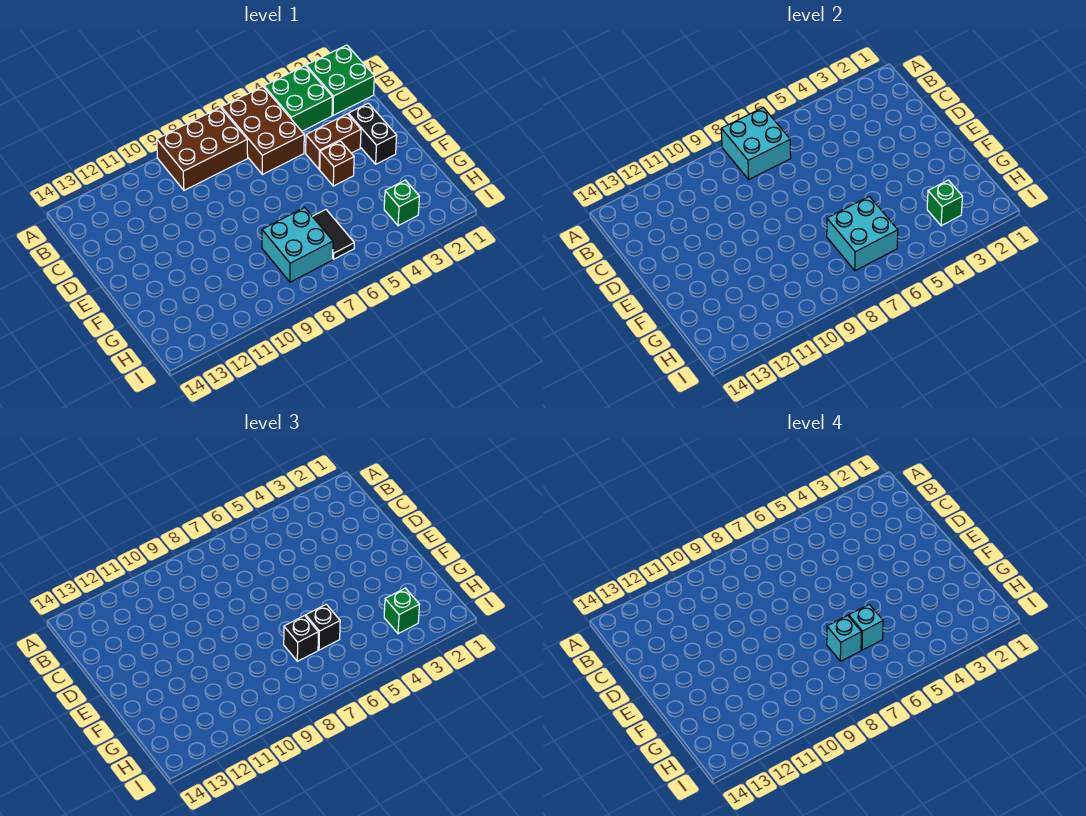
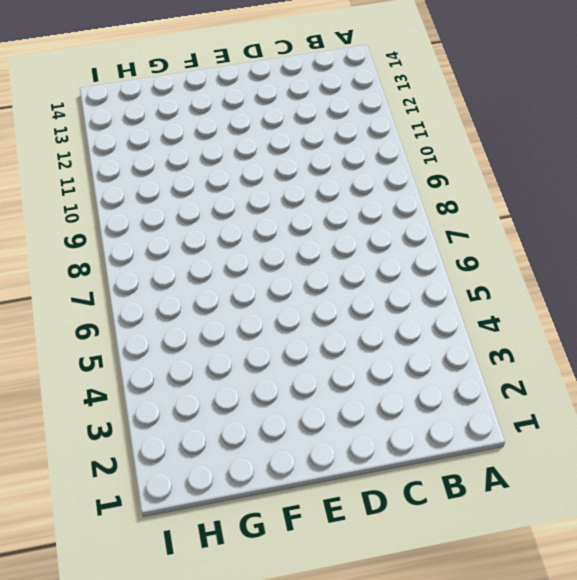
none -> green 2x2 brick [306,45,374,115]
none -> green 2x2 brick [264,66,333,131]
none -> brown 2x3 brick [221,87,304,175]

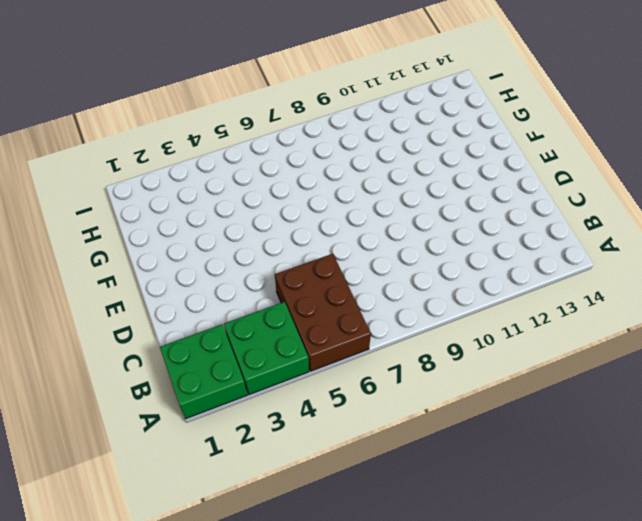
none -> brown 2x3 brick [157,108,248,190]
none -> black 1x2 brick [348,103,397,164]
none -> brown 1x2 brick [306,114,361,169]

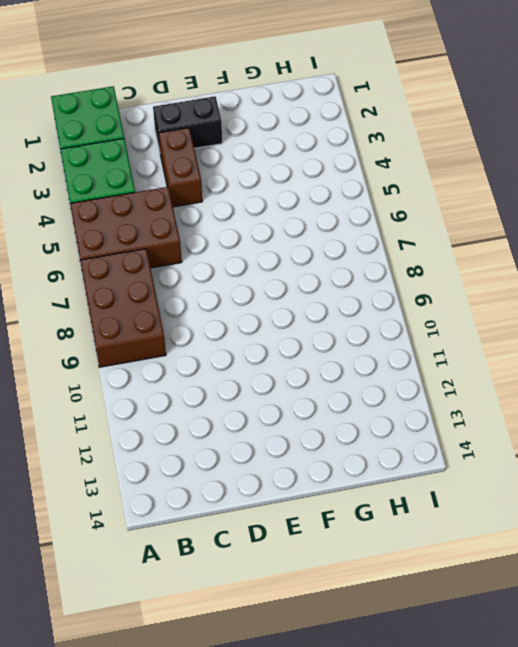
none -> brown 1x1 brick [320,141,354,186]
none -> black 1x2 tile [312,210,354,259]
none -> cyan 2x2 brick [262,208,333,282]

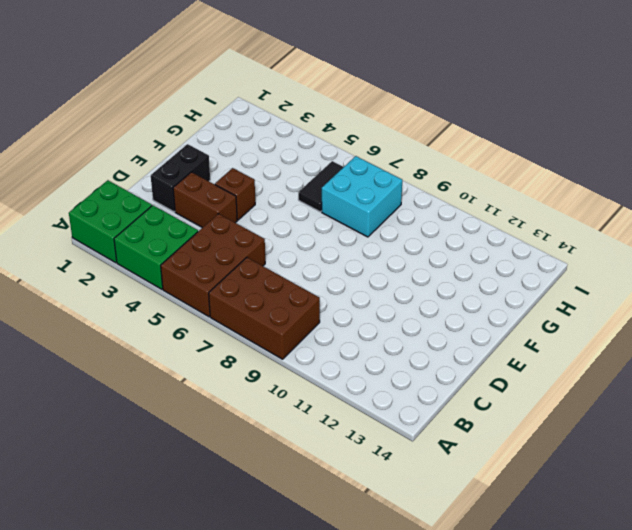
none -> green 1x1 brick [384,180,419,226]
none -> cyan 2x2 brick [721,108,791,179]
none -> cyan 2x2 brick [827,196,898,271]

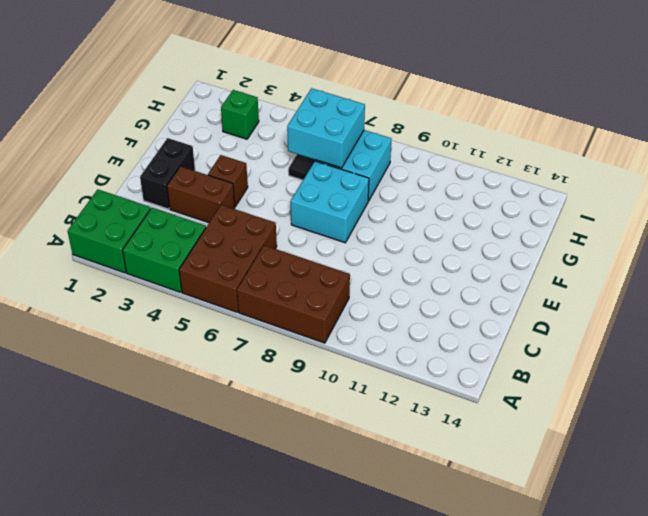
cyan 2x2 brick [291,161,369,243] -> cyan 2x2 brick moved to [721,108,791,179]
none -> green 1x1 brick [927,180,962,226]
none -> black 1x1 brick [306,604,340,650]
none -> black 1x1 brick [284,616,318,661]

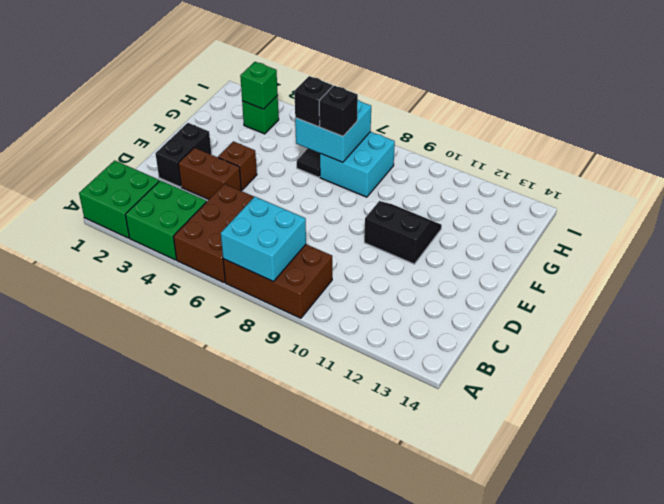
black 2x2 slope [364,201,442,264] -> none
none -> green 1x1 brick [384,588,419,634]
none -> cyan 1x1 brick [849,604,883,650]
none -> cyan 1x1 brick [827,616,861,661]

